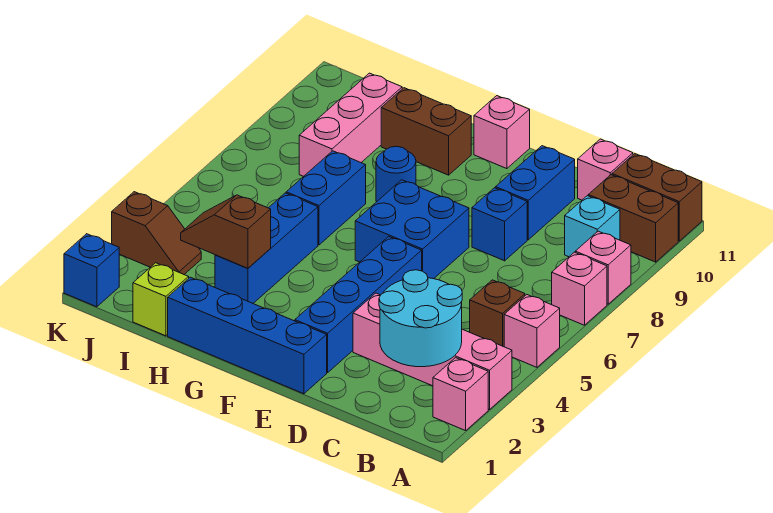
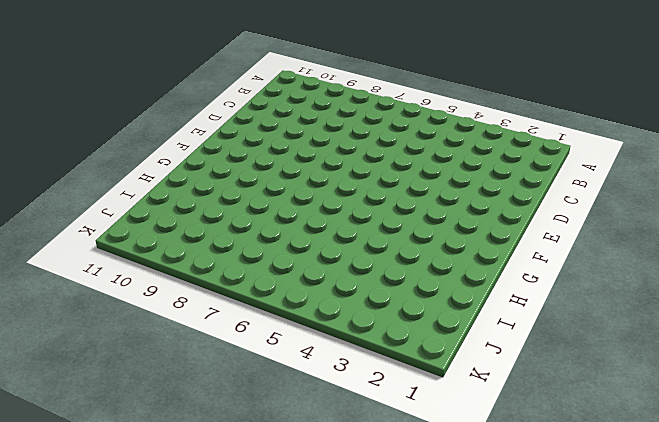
none -> pink 1x1 brick [433,358,488,431]
none -> pink 1x4 brick [353,293,512,410]
none -> pink 1x1 brick [504,295,560,367]

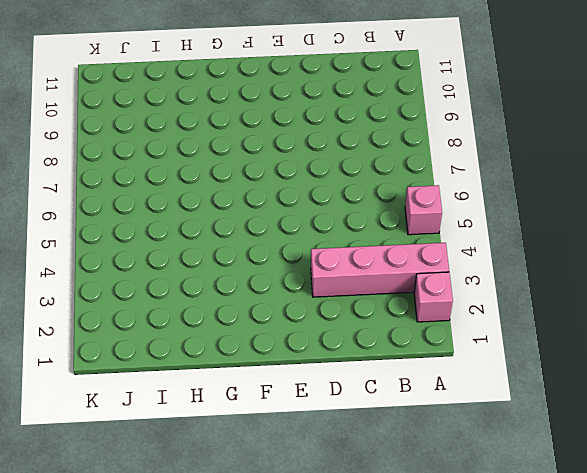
none -> pink 1x1 brick [552,252,607,325]
none -> pink 1x1 brick [575,231,631,304]
none -> brown 1x2 brick [588,175,678,262]

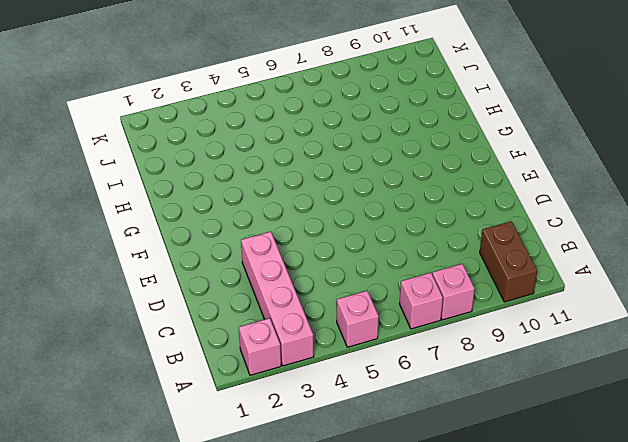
none -> brown 1x2 brick [612,154,702,241]
none -> brown 1x1 brick [470,280,525,347]
none -> cyan 1x1 brick [565,196,620,257]

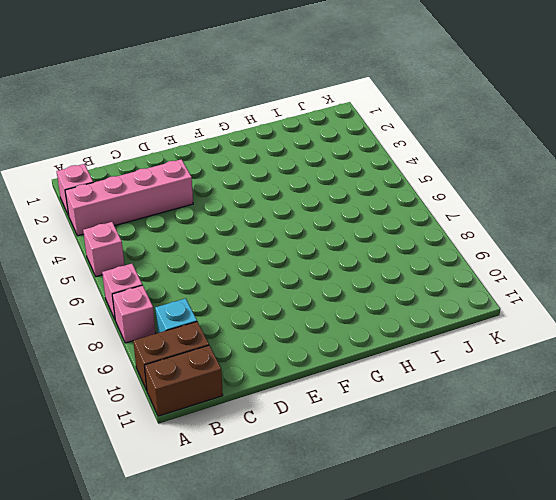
none -> brown 1x1 brick [470,280,525,347]
none -> pink 1x1 brick [578,139,633,200]
none -> blue 1x1 brick [472,188,527,261]

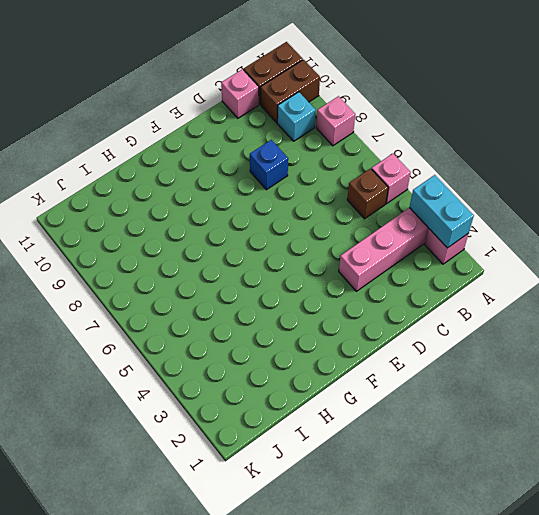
cyan 1x2 brick [409,175,474,248] -> none
none -> pink 1x1 brick [552,252,607,325]
none -> blue 1x2 brick [496,146,575,240]
none -> blue 1x4 brick [168,277,327,394]

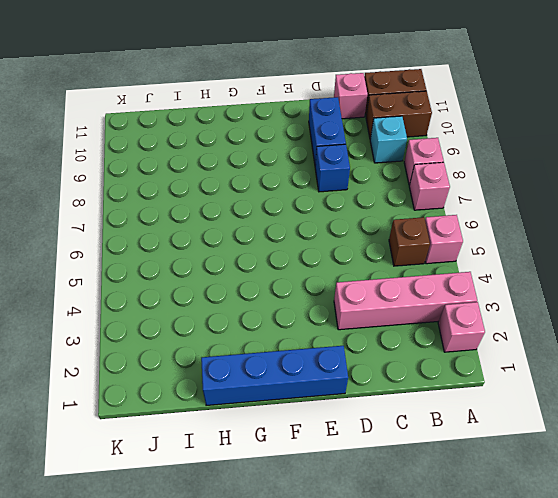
none -> blue 1x4 brick [295,237,422,373]
none -> blue 2x2 brick [355,180,469,279]
none -> pink 1x1 brick [474,96,530,169]

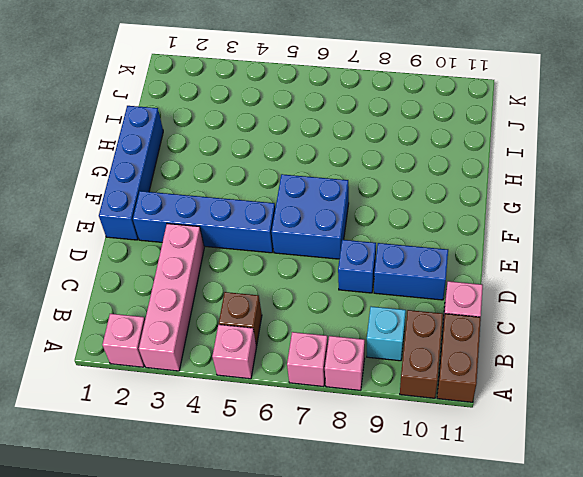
none -> pink 1x1 brick [474,96,530,169]
none -> blue 1x1 round brick [376,146,416,202]
none -> brown 1x2 brick [381,88,471,175]

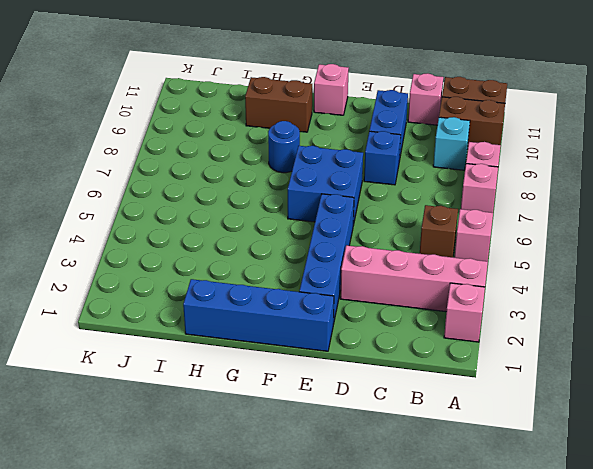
none -> blue 1x3 brick [215,193,318,303]
none -> blue 1x2 brick [286,151,366,245]
none -> lime 1x1 brick [133,263,189,336]

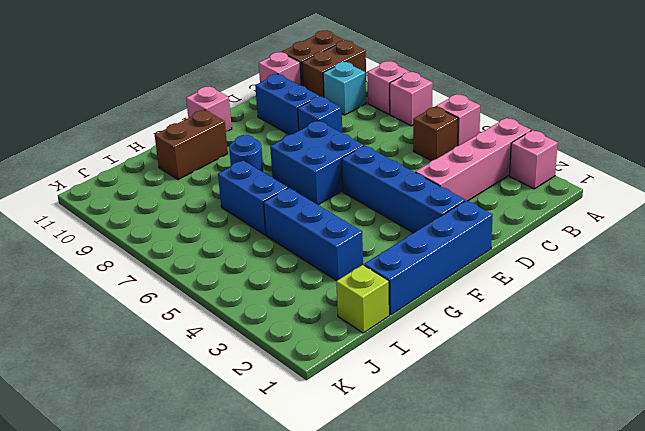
none -> pink 1x3 brick [299,73,402,176]
none -> brown 1x2 slope [112,192,201,274]
none -> blue 1x1 brick [64,234,119,307]

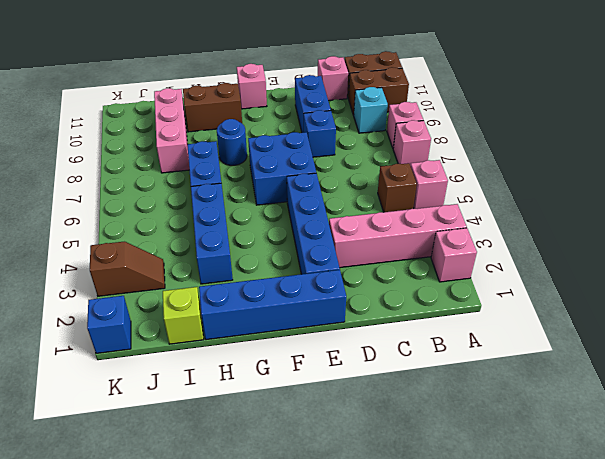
none -> cyan 2x2 round brick [379,270,462,367]
none -> brown 1x2 slope [181,195,271,268]

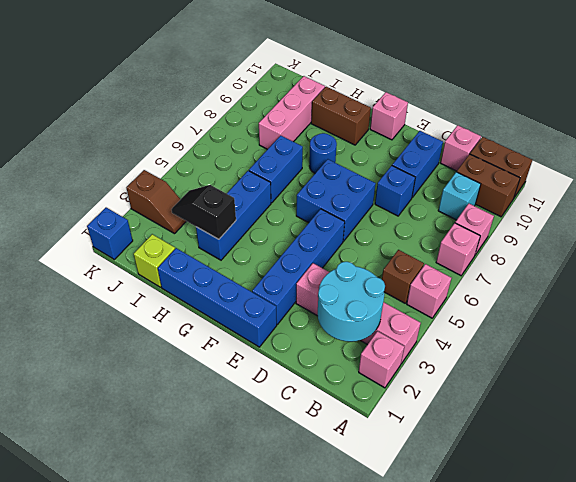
black 1x2 slope [171,185,236,239] -> brown 1x2 slope [181,195,271,268]

